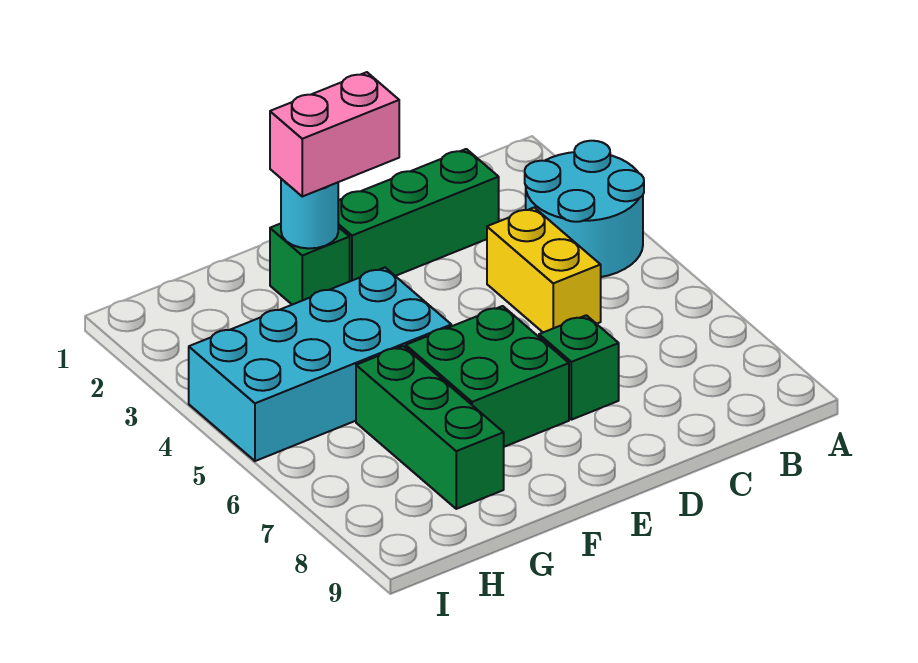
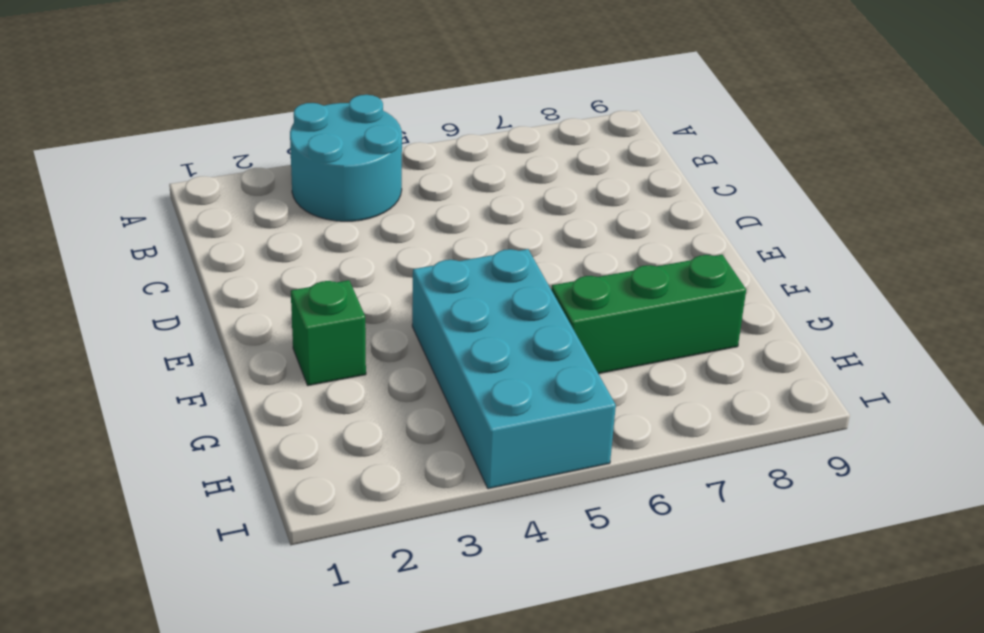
none -> green 1x3 brick [338,149,499,281]
none -> yellow 1x2 brick [487,208,601,332]

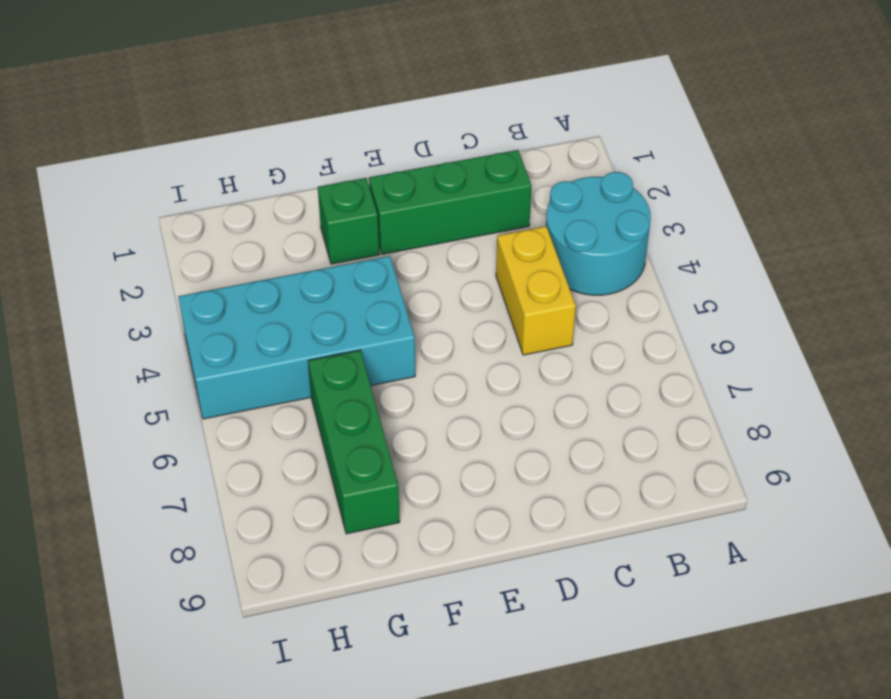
none -> green 1x1 brick [539,315,619,420]
none -> green 2x2 brick [406,306,569,447]

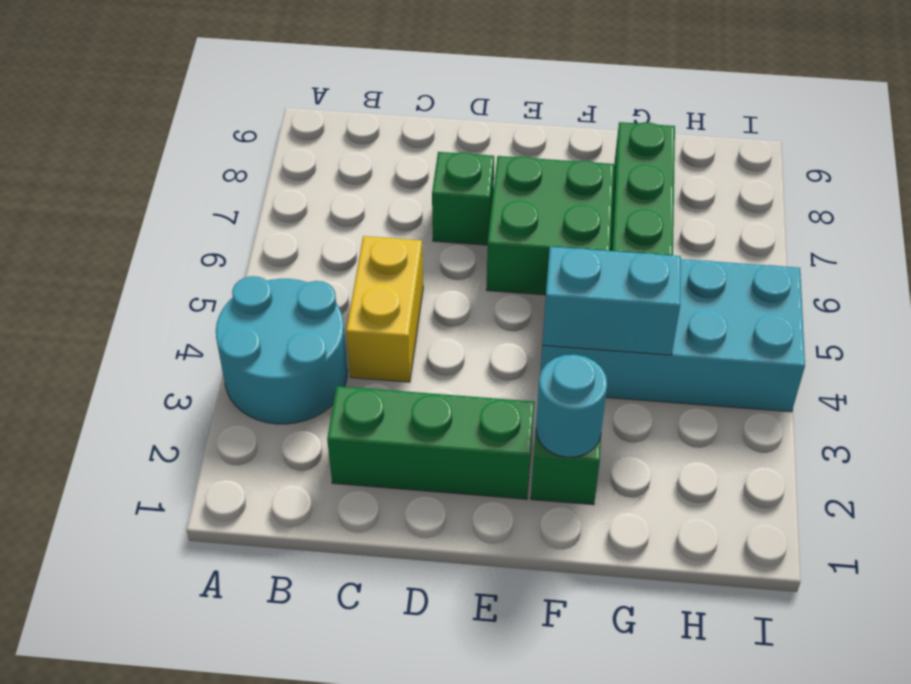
cyan 1x2 brick [542,247,681,355] -> none
none -> pink 1x2 brick [270,72,399,196]

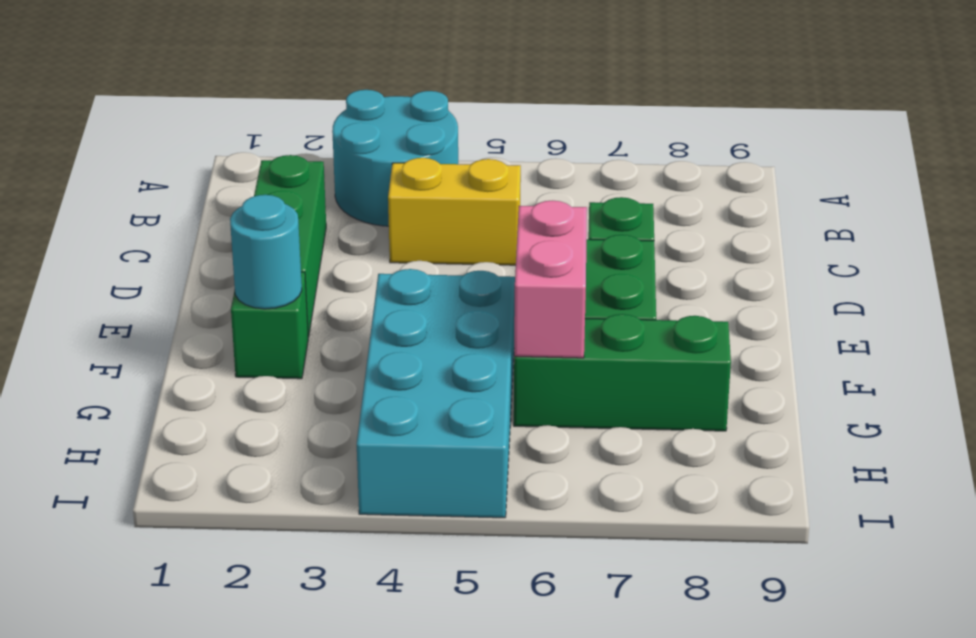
pink 1x2 brick [514,201,587,358] -> pink 1x2 brick moved to [270,72,399,196]

